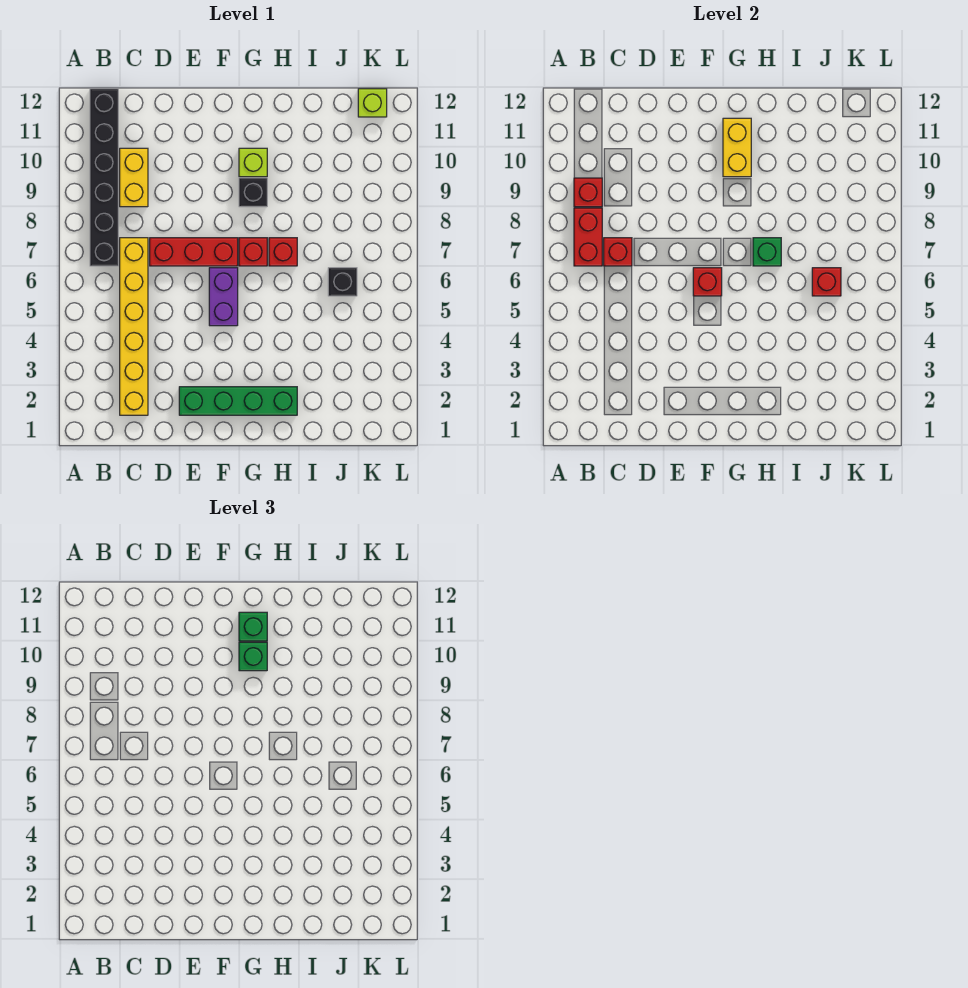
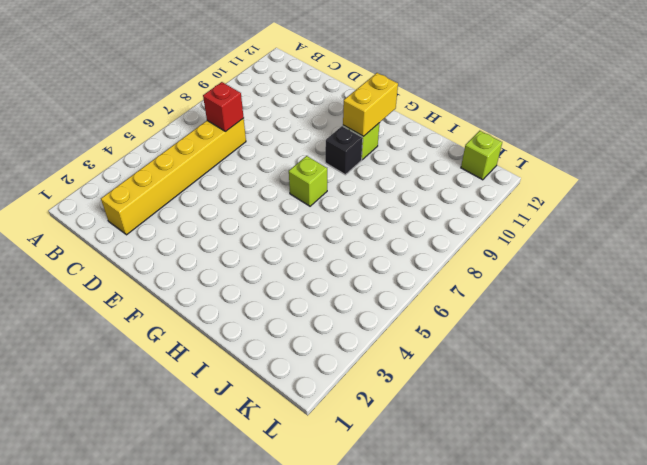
lime 1x1 brick [289,156,327,206] -> red 1x1 brick [239,238,267,266]
none -> black 1x6 brick [90,89,118,266]
none -> yellow 1x2 brick [120,148,148,207]
none -> red 1x3 brick [150,238,238,266]

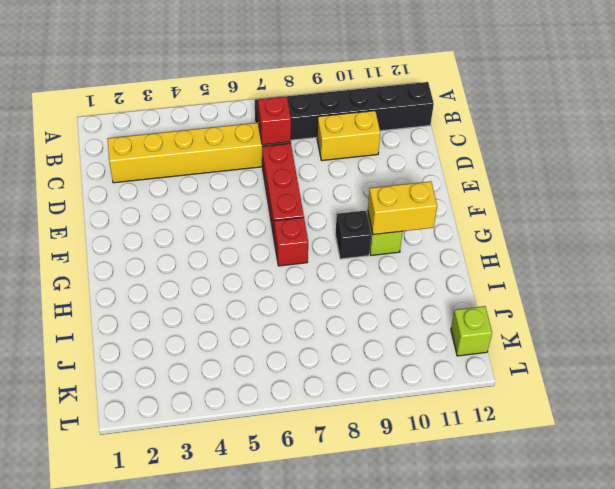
none -> green 1x4 brick [179,387,297,415]
none -> purple 1x2 brick [209,268,238,326]
none -> red 1x1 brick [269,238,297,266]

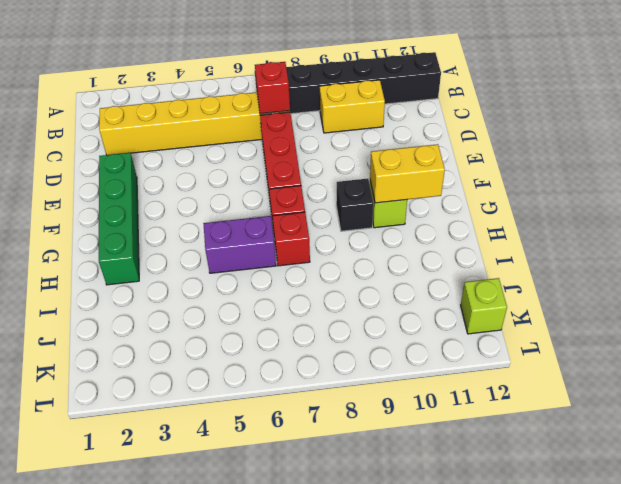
purple 1x2 brick [203,216,276,273] -> purple 1x2 brick moved to [209,268,238,326]
none -> black 1x1 brick [328,268,357,296]
none -> red 1x2 brick [574,208,602,266]
none -> red 1x1 brick [574,178,602,207]

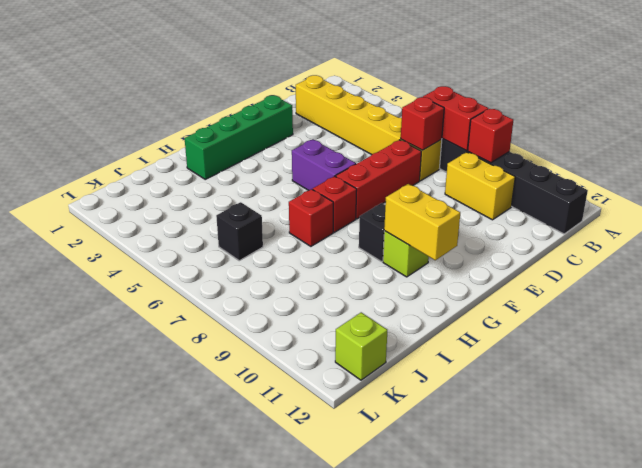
none -> red 1x1 brick [693,268,722,296]
none -> green 1x1 brick [753,238,781,266]
none -> red 1x1 brick [812,268,841,296]

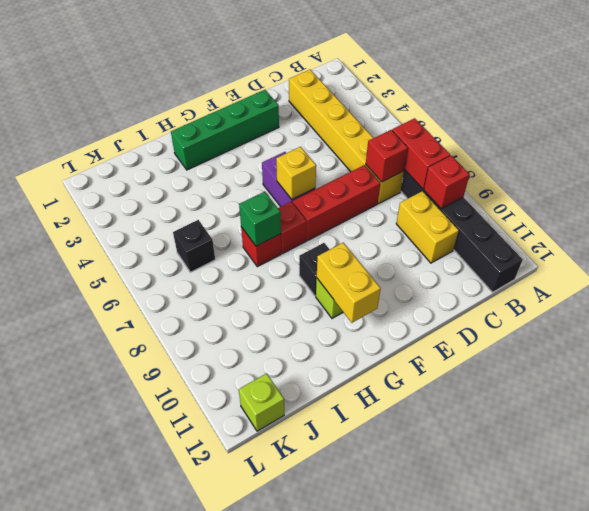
yellow 1x1 brick [276,147,316,199] -> red 1x1 brick [693,268,722,296]
none -> red 1x1 brick [812,268,841,296]
none -> green 1x1 brick [239,642,267,671]
none -> green 1x1 brick [239,612,267,641]

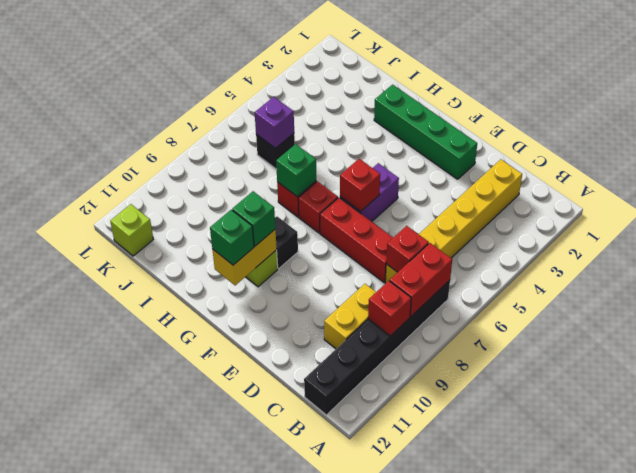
purple 1x1 brick [255,97,294,148] -> red 1x1 brick [812,268,841,296]

